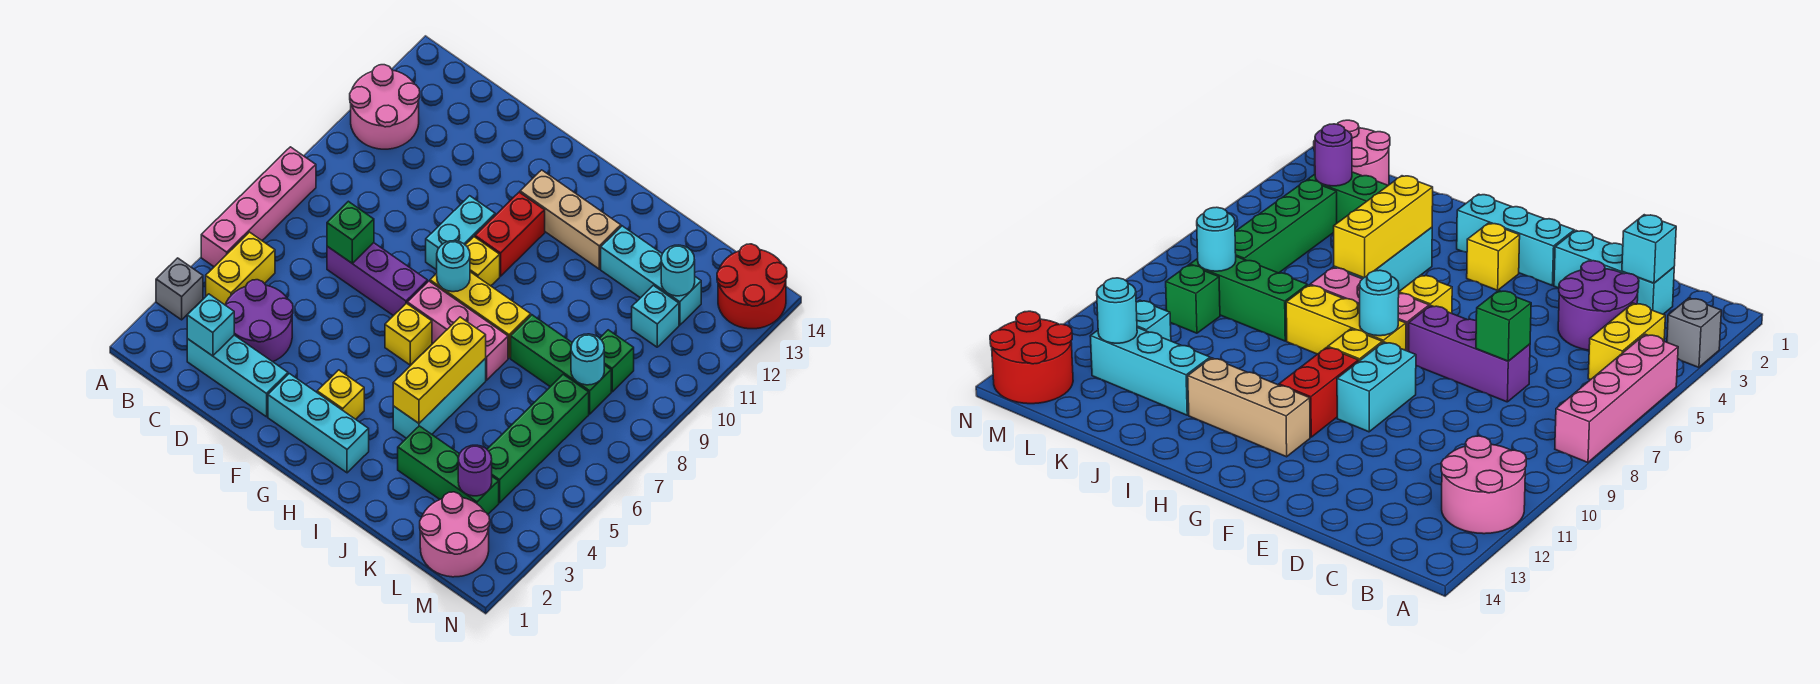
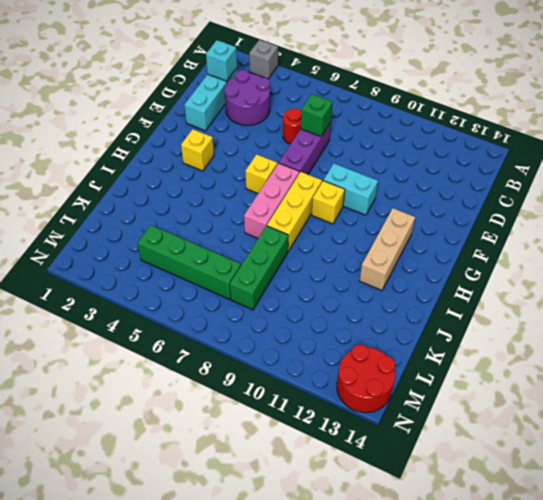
red 1x1 round brick [283,108,301,144] -> none
none -> pink 1x4 brick [201,147,316,267]
none -> pink 2x2 round brick [350,65,420,149]
none -> yellow 1x2 brick [206,232,275,305]
none -> cyan 1x3 brick [268,374,369,473]

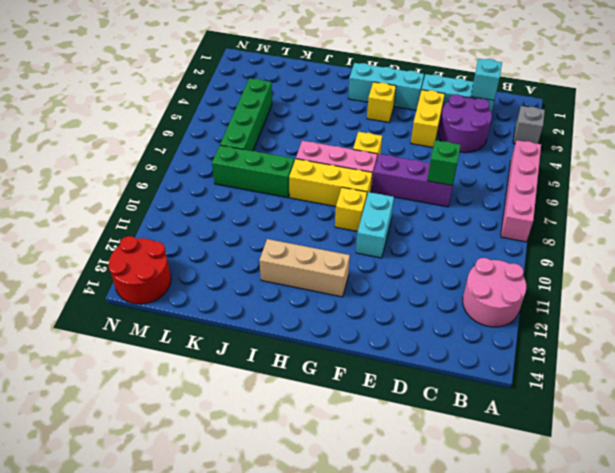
yellow 1x2 brick [411,90,445,147] -> yellow 1x2 brick moved to [206,232,275,305]
none -> red 1x2 brick [475,192,545,276]
none -> cyan 1x3 brick [393,358,486,438]
none -> green 1x3 brick [398,426,499,514]
none -> cyan 1x3 brick [601,226,701,325]

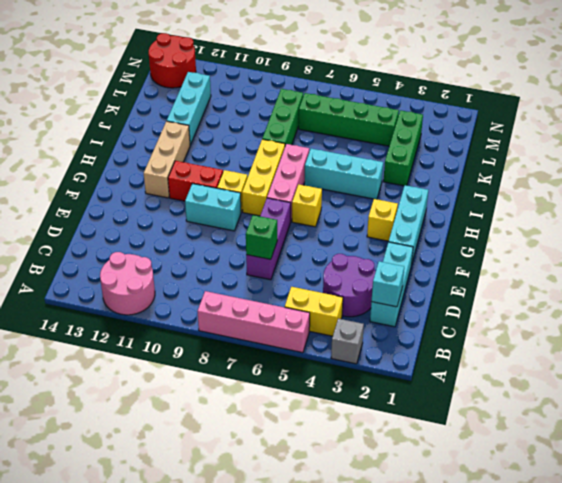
none -> pink 2x2 round brick [420,492,490,577]
none -> green 1x1 brick [600,330,634,392]
none -> cyan 1x1 brick [632,285,679,347]
none -> cyan 1x1 round brick [437,241,470,292]

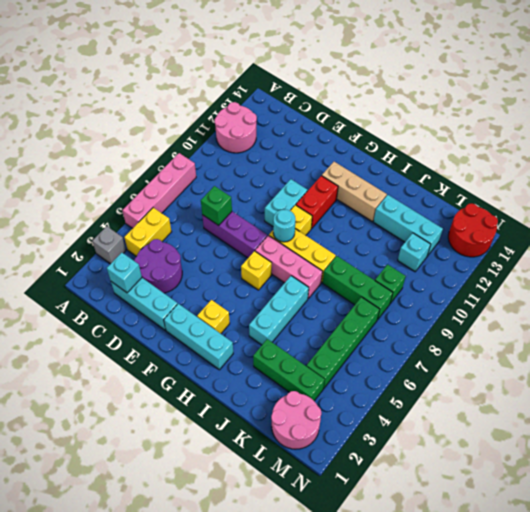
none -> yellow 1x3 brick [393,317,486,423]
none -> purple 1x1 round brick [458,445,492,496]
none -> cyan 1x1 round brick [571,334,604,385]
none -> cyan 1x1 round brick [661,245,695,296]

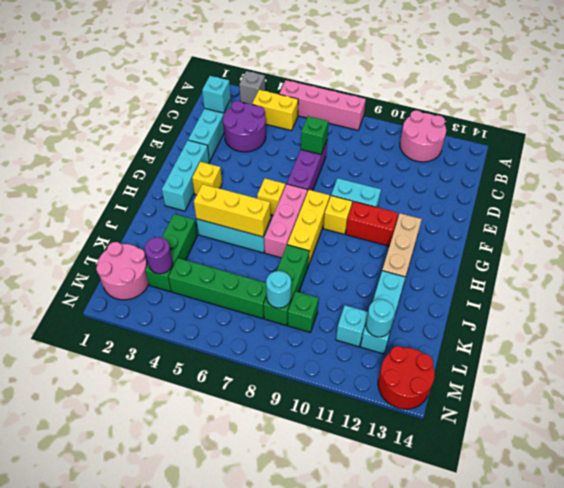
none -> cyan 1x1 round brick [437,241,470,292]

